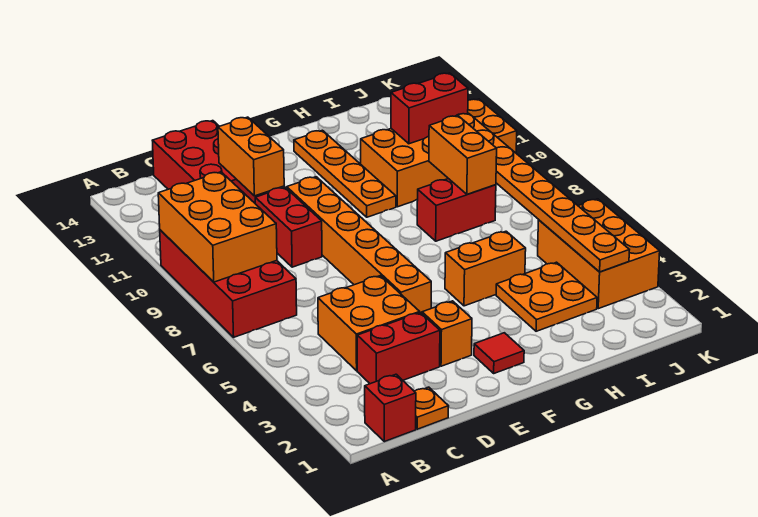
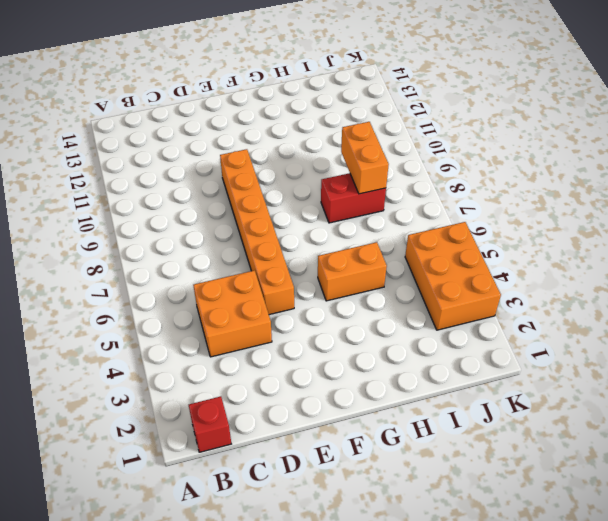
none -> red 2x4 brick [160,230,297,337]
none -> orange 1x1 plate [414,387,449,429]
none -> red 1x2 brick [357,313,440,384]

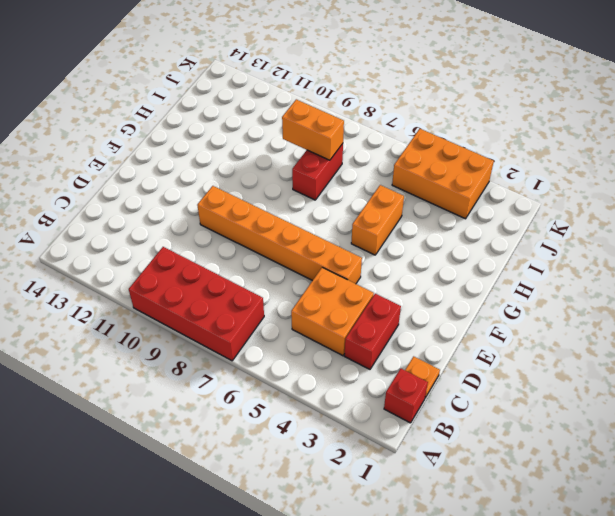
none -> red 2x3 brick [152,121,266,203]
none -> red 1x2 brick [255,187,322,267]
none -> orange 1x1 brick [422,301,472,366]

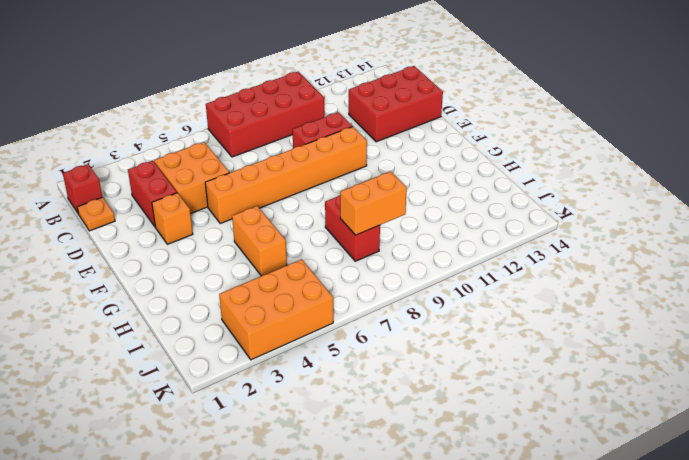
none -> red 1x1 tile [474,333,524,373]
none -> orange 1x4 plate [294,130,396,217]
none -> orange 2x2 plate [496,262,597,331]

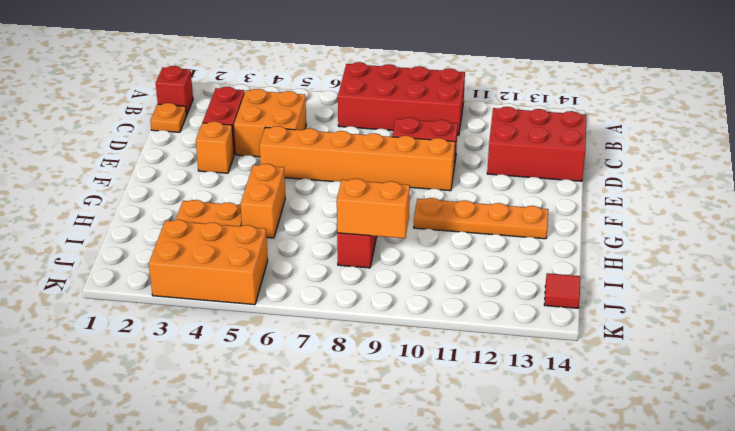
red 1x1 tile [544,273,580,308] -> red 1x1 tile moved to [474,333,524,373]
none -> orange 2x4 brick [361,99,517,207]
none -> orange 2x3 brick [158,172,277,282]
none -> orange 1x2 brick [218,117,284,196]

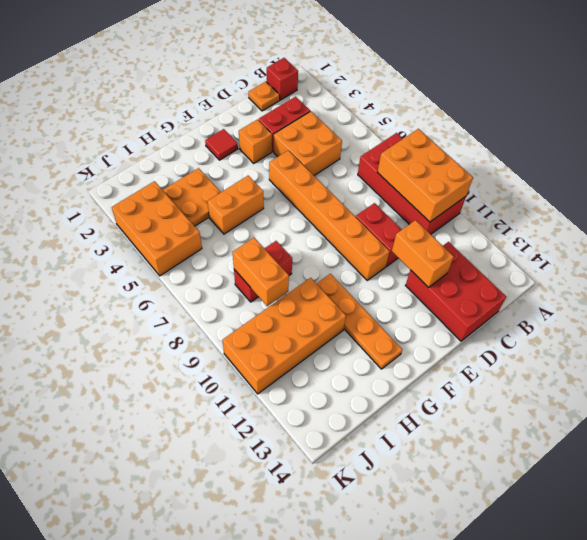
none -> red 1x2 brick [391,73,468,144]
none -> orange 1x8 plate [456,113,629,272]

